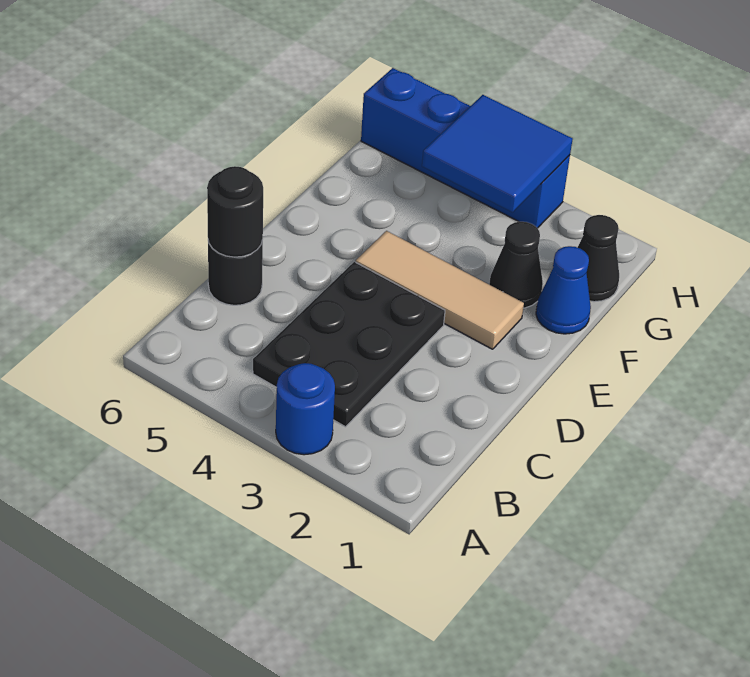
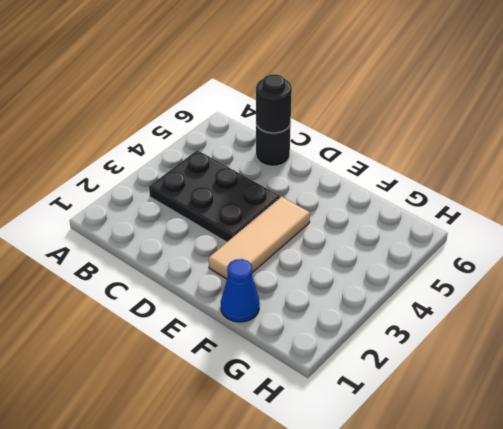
none -> blue 1x1 round brick [276,363,335,455]
none -> black 1x1 cone [489,222,543,308]

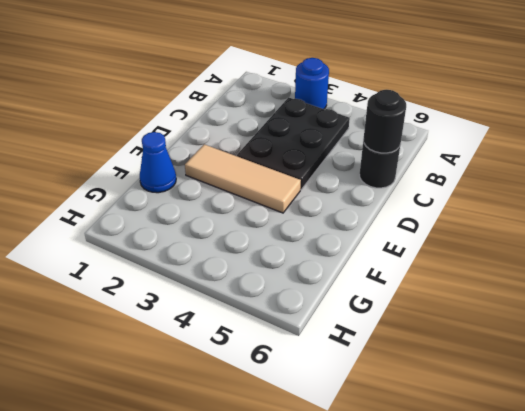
none -> black 1x1 cone [489,222,543,308]
none -> black 1x1 cone [577,215,619,302]

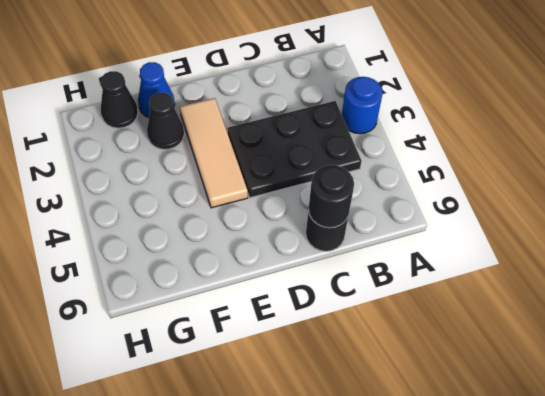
none -> blue 1x4 brick [361,68,570,228]
none -> blue 2x2 tile [422,95,573,212]

